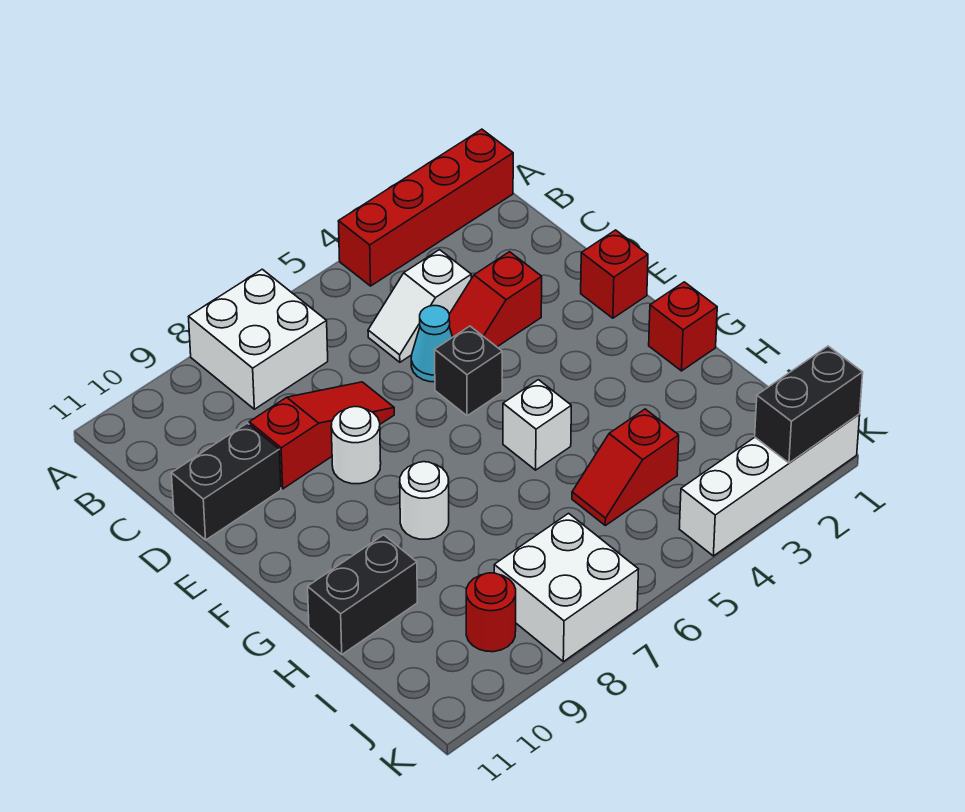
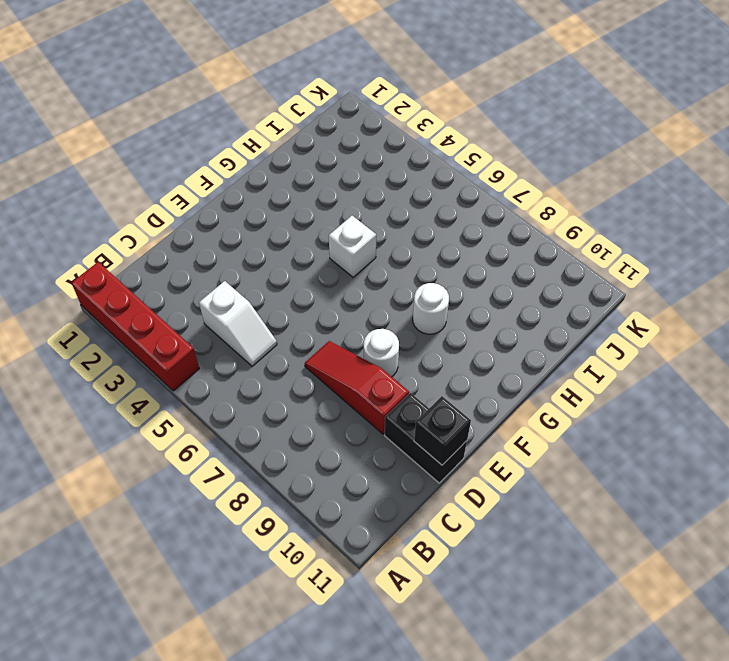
black 1x1 brick [414,396,471,465] -> black 1x1 brick moved to [435,326,502,416]
none -> white 2x2 brick [189,269,328,409]
none -> red 1x2 slope [449,252,542,347]
none -> cyan 1x1 cone [411,306,452,382]

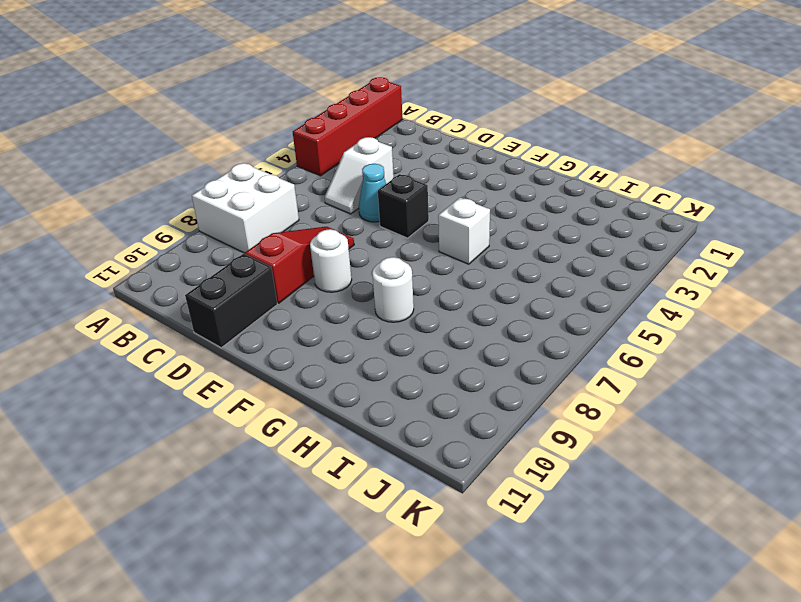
none -> red 1x2 slope [449,252,542,347]
none -> red 1x1 brick [581,230,648,318]
none -> red 1x1 brick [649,282,717,371]

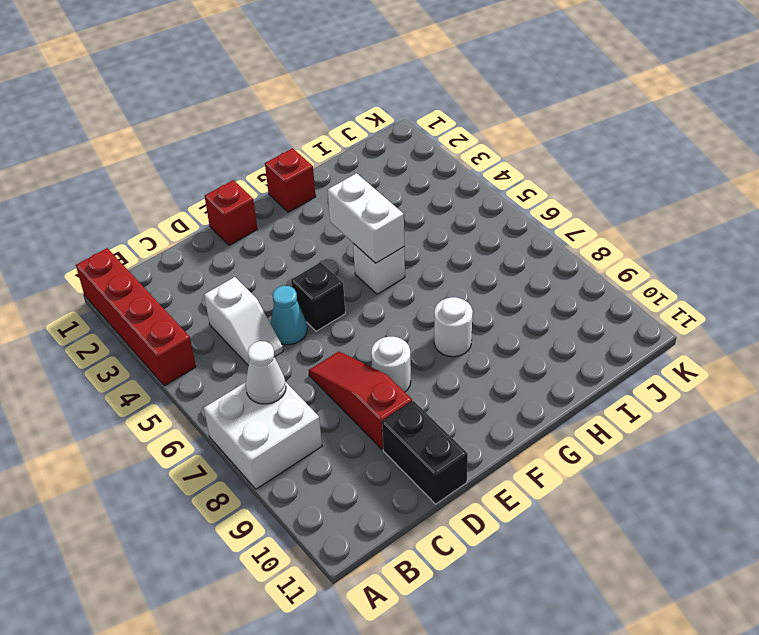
white 1x1 cone [245,341,286,404] -> none
white 1x2 brick [328,173,404,263] -> none
none -> red 1x2 slope [449,252,542,347]
none -> black 1x2 brick [308,535,417,654]
none -> red 1x2 slope [572,409,679,526]

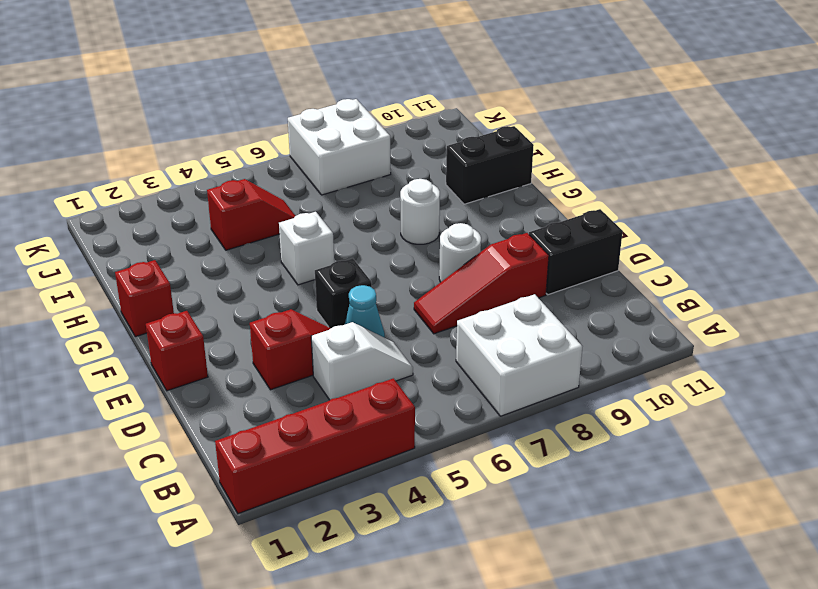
none -> red 1x1 round brick [466,573,516,652]
none -> white 1x4 brick [679,414,860,556]
none -> black 1x2 brick [755,346,863,463]

